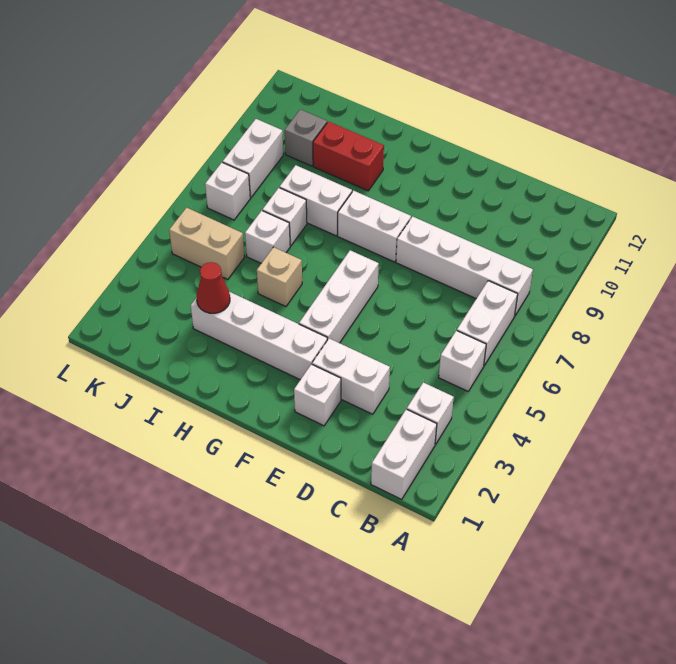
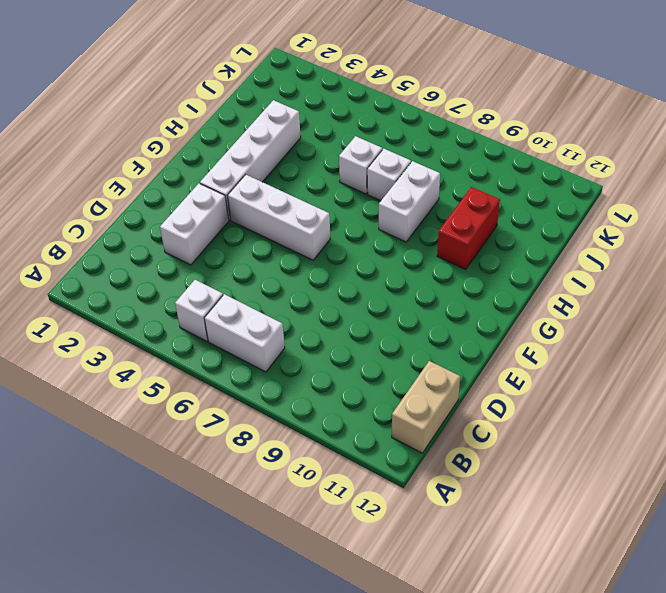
tan 1x2 brick [392,361,460,453] -> tan 1x2 brick moved to [169,208,244,280]
none -> white 1x2 brick [371,409,437,499]
none -> white 1x1 brick [407,382,454,444]
none -> white 1x4 brick [396,217,533,315]

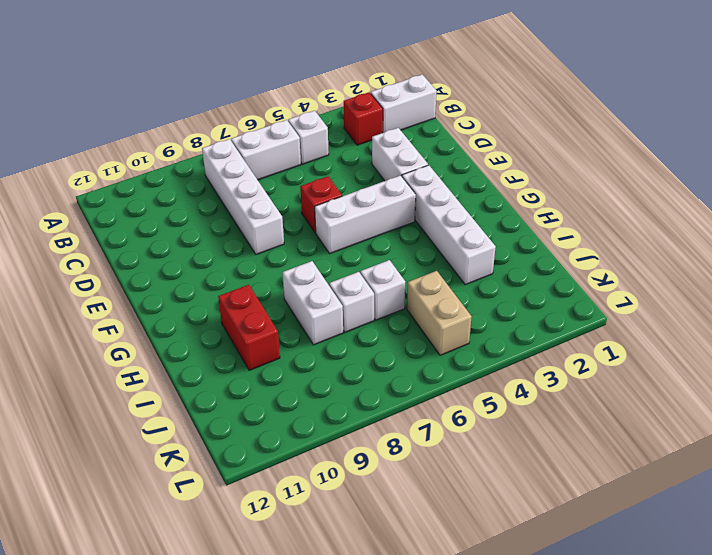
red 1x1 brick [343,92,383,145] -> white 1x1 brick [407,382,454,444]
red 1x1 brick [300,176,342,233] -> none
none -> white 1x1 brick [294,364,341,426]
none -> white 1x2 brick [338,191,411,262]
none -> tan 1x1 brick [257,247,302,307]

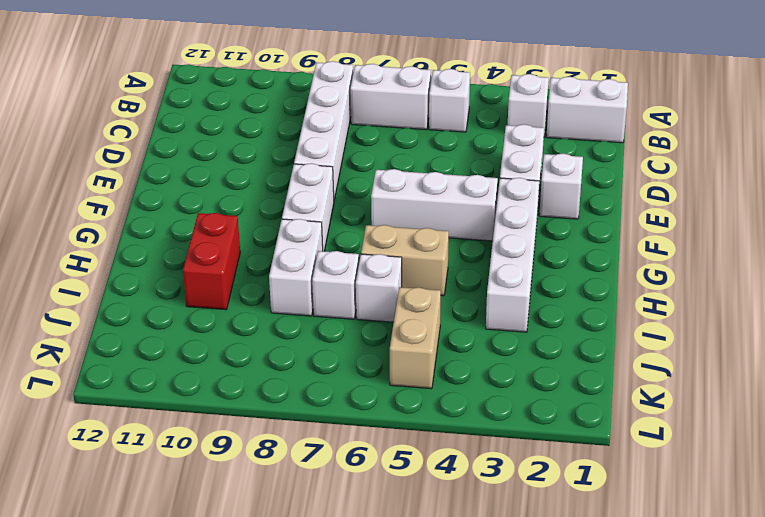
tan 1x2 brick [361,225,449,296] -> tan 1x1 brick [257,247,302,307]
none -> grey 1x1 brick [285,109,327,166]
none -> white 1x1 brick [205,162,250,220]
none -> white 1x2 brick [223,119,283,198]

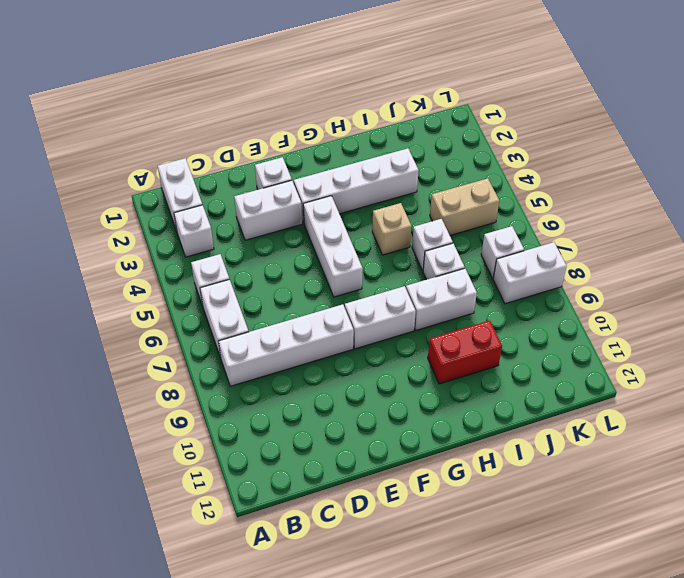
white 1x2 brick [493,242,567,304] -> white 1x2 brick turned to [223,119,283,198]
none -> grey 1x1 brick [285,109,327,166]
none -> red 1x1 cone [196,262,230,313]

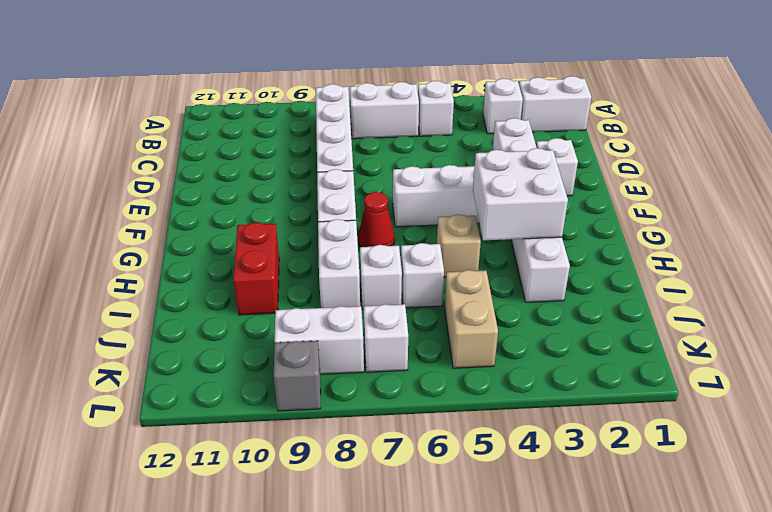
white 2x2 brick [473,148,568,240] -> none
red 1x1 cone [358,192,395,247] -> red 1x1 cone moved to [196,262,230,313]
grey 1x1 brick [274,341,321,411] -> grey 1x1 brick moved to [285,109,327,166]

